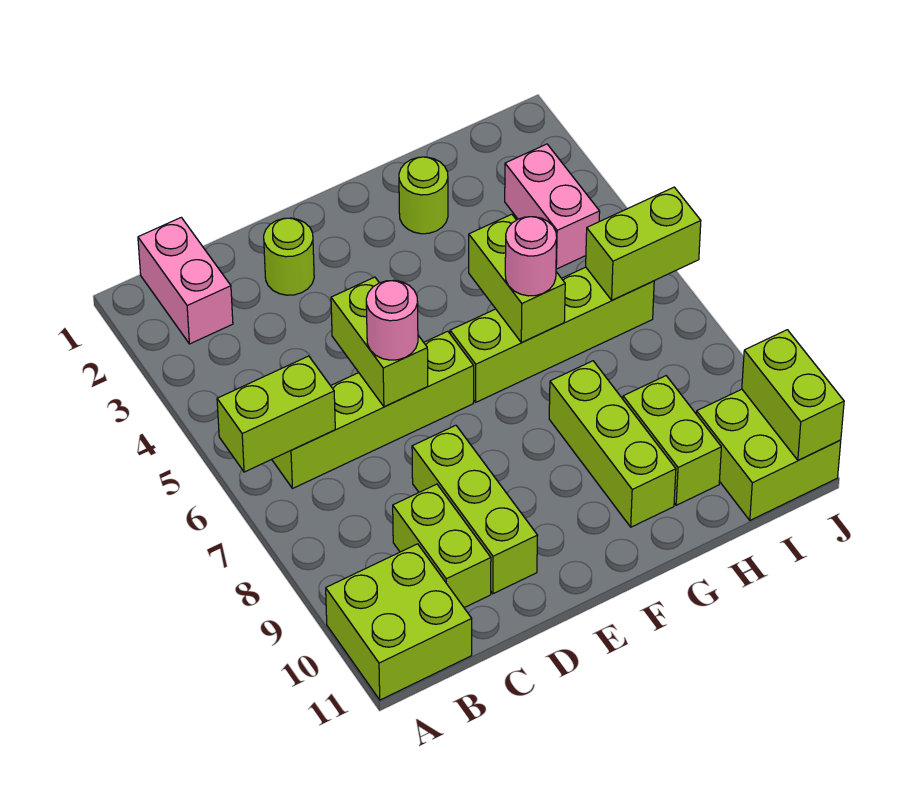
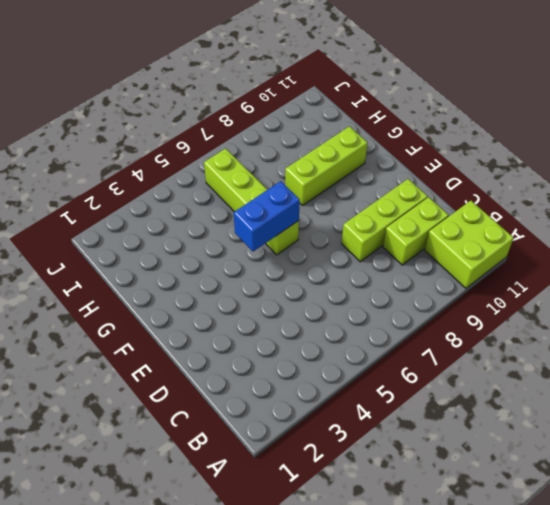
blue 1x2 brick [234,181,300,252] -> none
none -> pink 1x2 brick [138,217,233,344]
none -> lime 1x4 brick [272,331,474,488]
none -> lime 1x1 round brick [264,218,314,295]

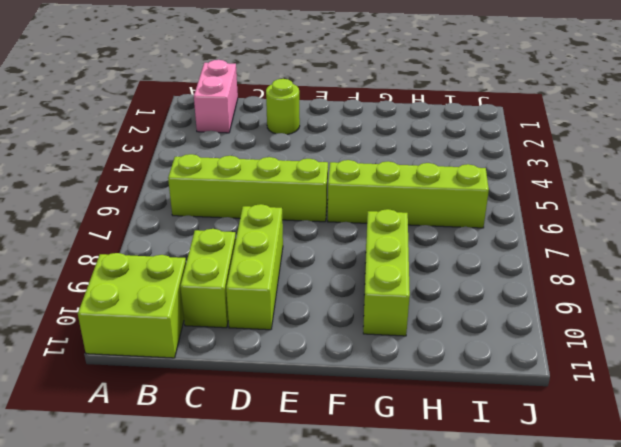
none -> lime 1x1 round brick [399,157,448,234]
none -> lime 1x2 brick [623,376,721,505]
none -> pink 1x2 brick [505,144,600,269]

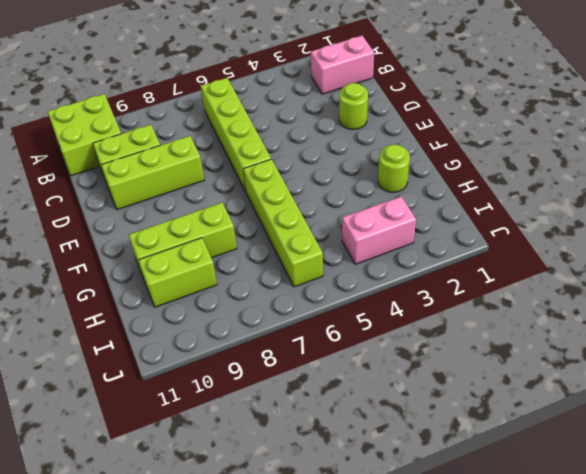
none -> lime 2x2 brick [696,389,841,520]
none -> lime 1x2 brick [217,356,335,472]
none -> lime 1x2 brick [331,277,428,407]

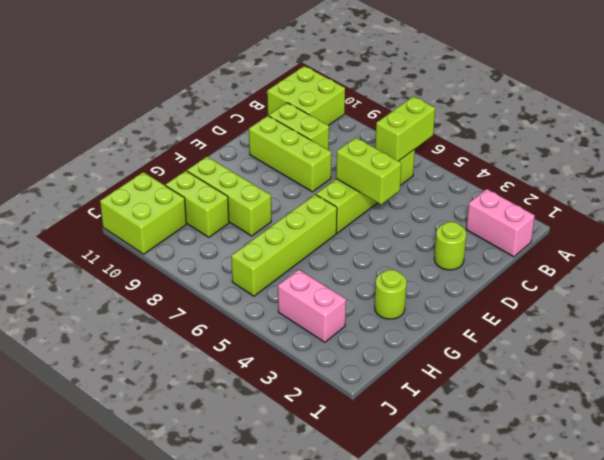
none -> lime 1x2 brick [469,214,565,342]
none -> lime 1x2 brick [586,187,701,300]
none -> lime 1x2 brick [742,330,844,460]

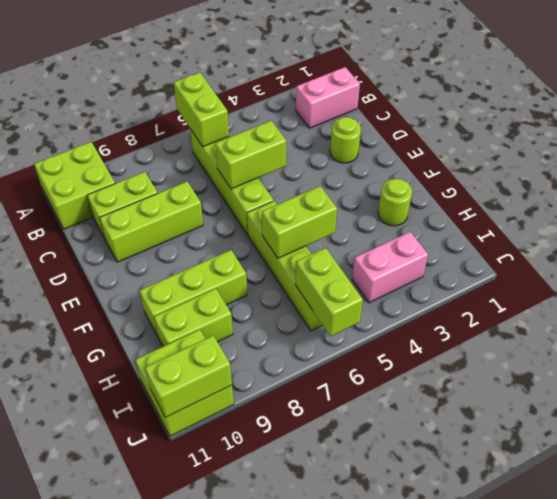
none -> pink 1x1 round brick [366,280,418,360]
none -> pink 1x1 round brick [505,217,557,296]

